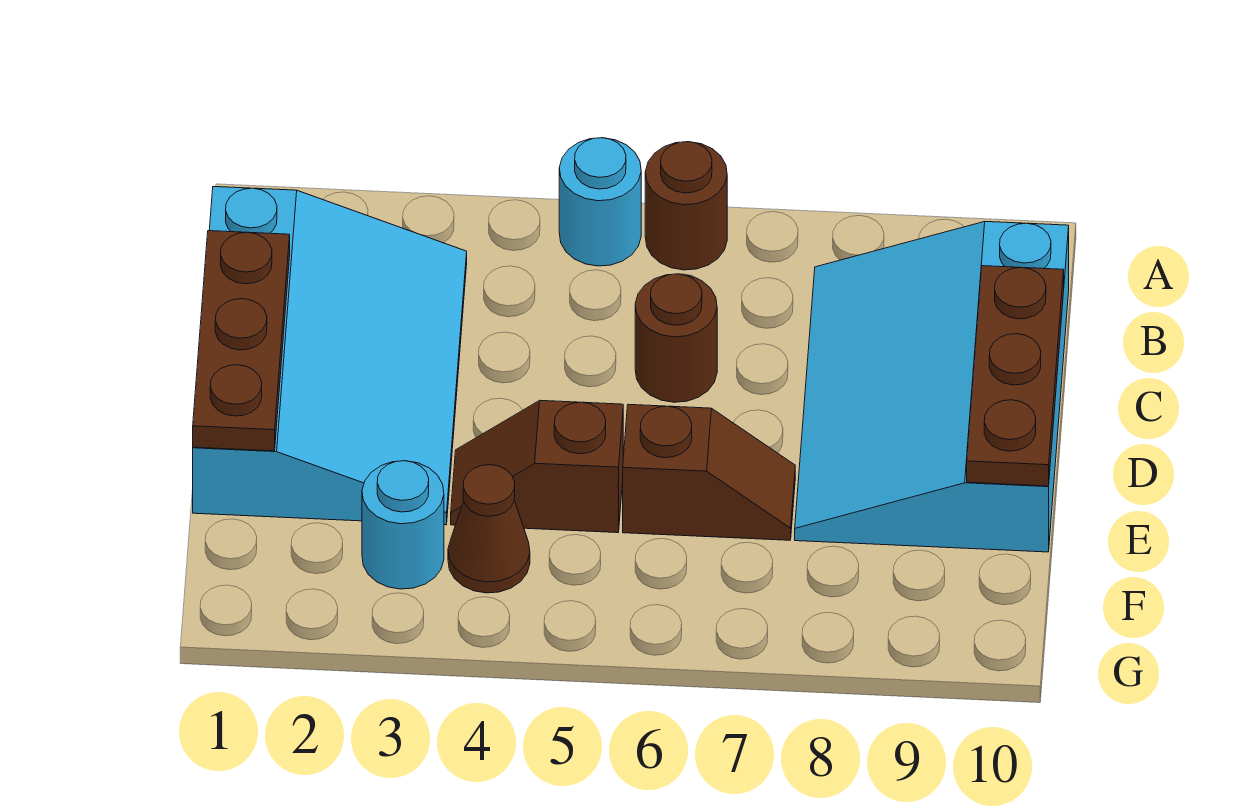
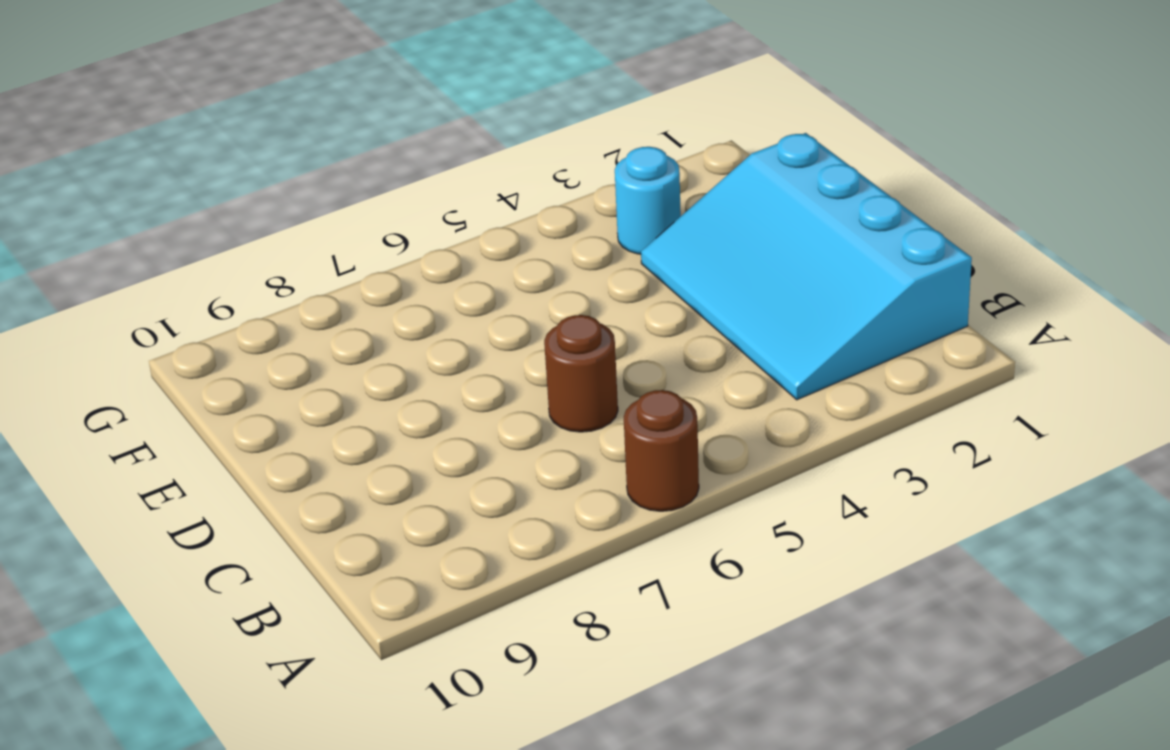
none -> cyan 1x1 round brick [559,138,641,266]
none -> cyan 3x4 slope [795,222,1069,552]

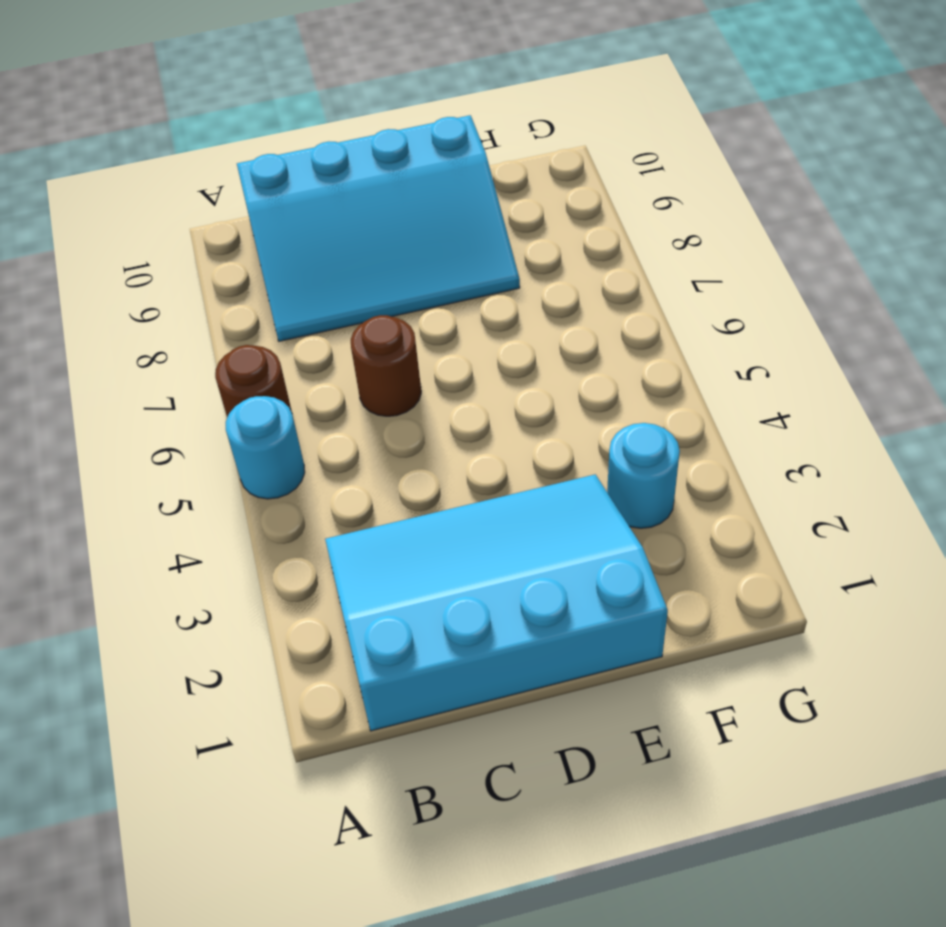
none -> brown 1x2 slope [451,401,623,533]
none -> brown 1x2 slope [623,404,795,540]

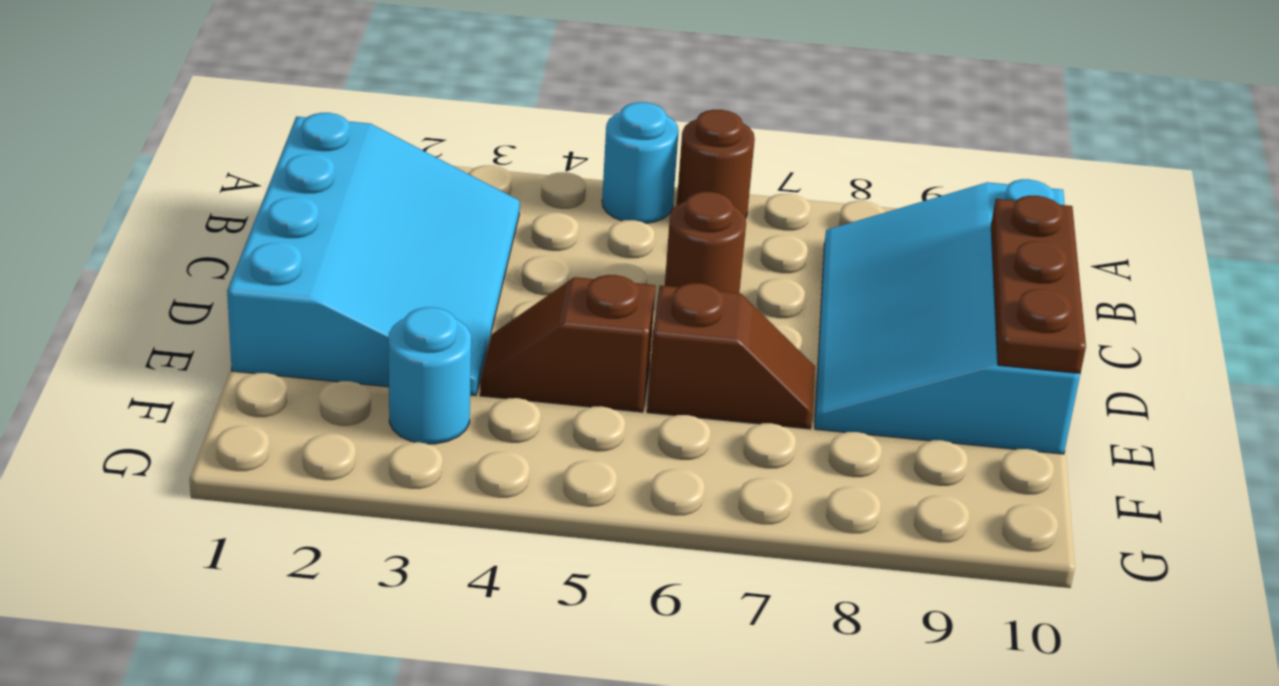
none -> brown 1x1 cone [448,465,530,593]
none -> brown 1x3 plate [193,231,290,451]

